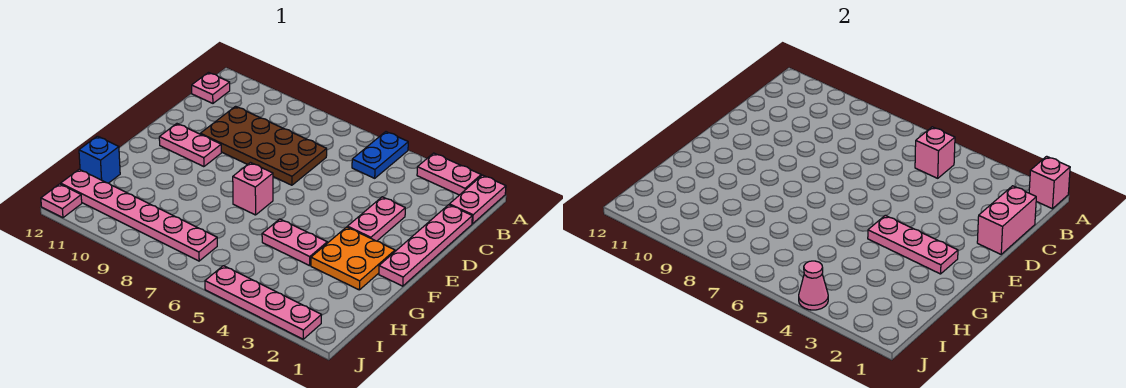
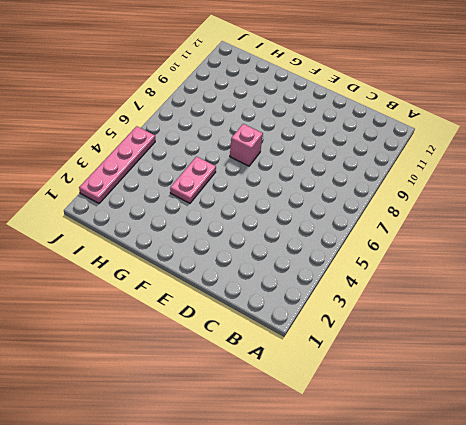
none -> pink 1x2 plate [449,175,506,224]
none -> pink 1x2 plate [417,153,481,195]
none -> blue 1x2 plate [352,132,408,178]

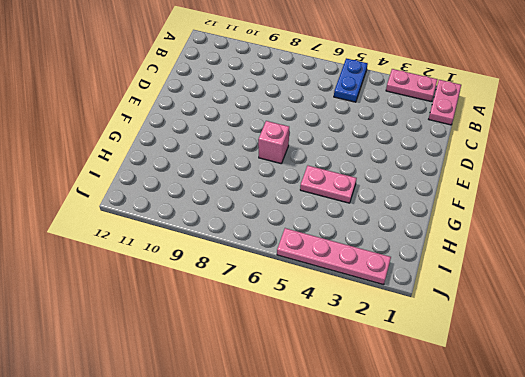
none -> pink 1x1 plate [192,73,230,103]
none -> pink 1x4 plate [379,205,472,286]
none -> brown 2x4 plate [201,106,327,185]

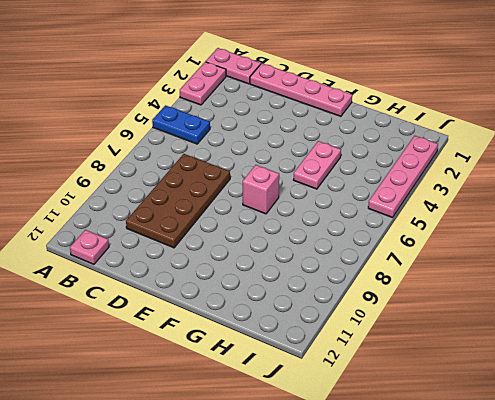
none -> pink 1x2 plate [347,197,405,241]
none -> pink 1x2 plate [159,124,221,167]
none -> orange 2x2 plate [311,227,395,290]

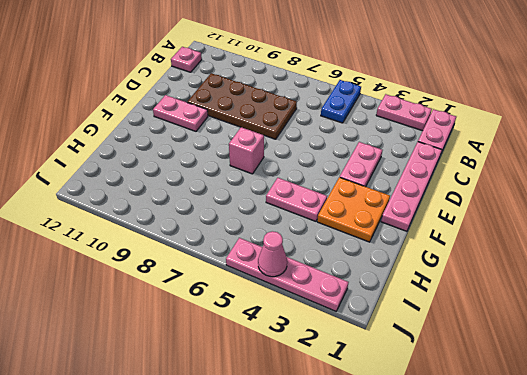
none -> blue 1x1 brick [79,136,120,183]
none -> pink 1x6 plate [61,169,217,261]
none -> pink 1x1 plate [41,184,82,218]

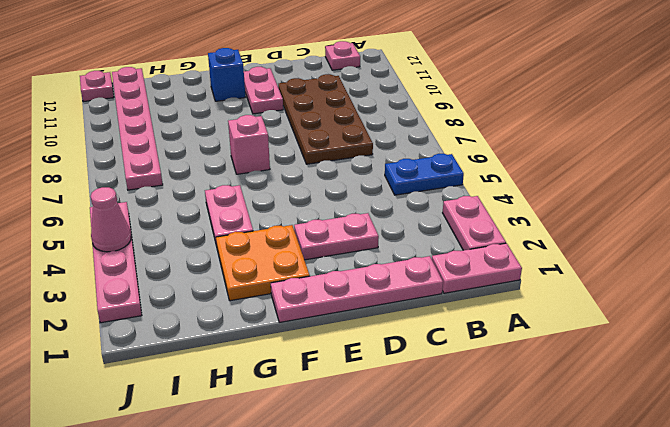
blue 1x1 brick [208,48,245,101] -> blue 1x1 brick moved to [79,136,120,183]
none -> pink 1x1 brick [1029,156,1070,209]
none -> pink 1x1 brick [915,127,955,178]
none -> pink 1x2 brick [977,186,1036,254]

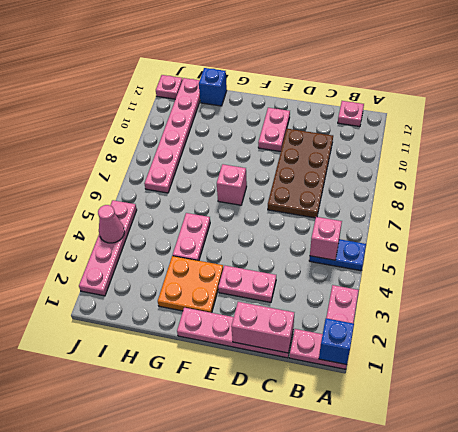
blue 1x1 brick [319,318,354,365] -> pink 1x1 brick [1029,156,1070,209]
none -> pink 1x3 plate [868,215,958,274]

